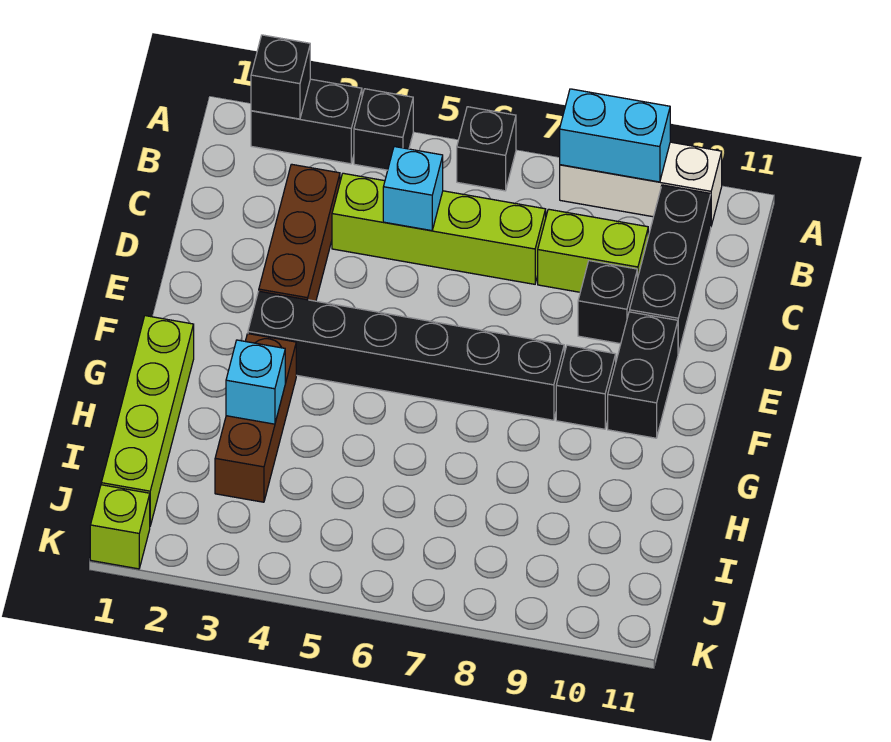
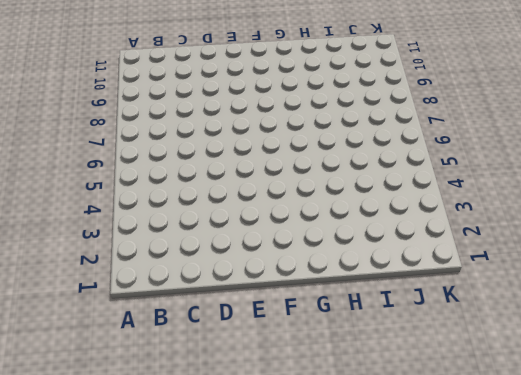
none -> black 1x2 brick [251,79,362,164]
none -> black 1x1 brick [354,89,413,170]
none -> black 1x1 brick [457,107,516,191]

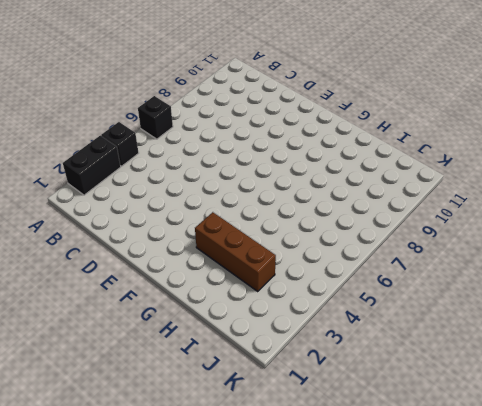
none -> white 1x3 brick [560,142,722,226]
none -> black 1x3 brick [630,185,711,353]
none -> brown 1x3 brick [259,164,340,301]

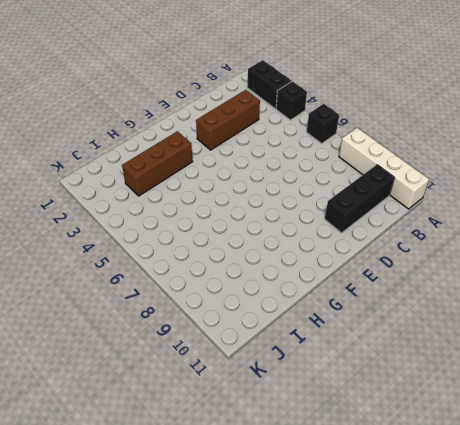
white 1x4 brick [339,128,429,209] -> white 1x3 brick [560,142,722,226]
none -> lime 1x4 brick [332,173,546,284]
none -> lime 1x2 brick [538,209,648,292]
none -> black 1x1 brick [578,261,637,344]

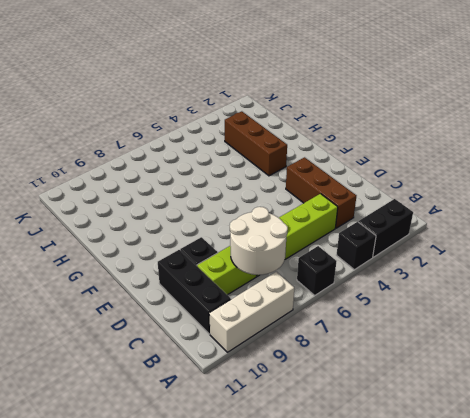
white 2x2 round brick [230,207,288,275] -> none
none -> black 1x2 brick [608,312,678,438]
none -> black 1x6 brick [248,291,564,420]
none -> black 1x1 brick [556,345,616,429]

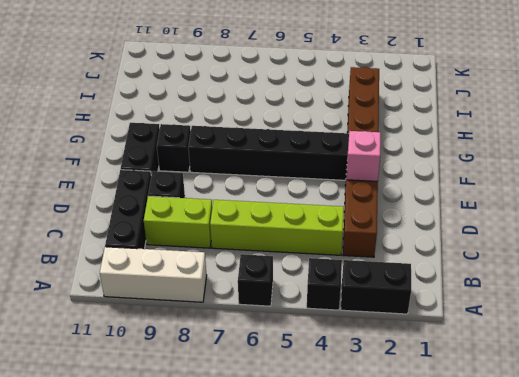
pink 1x1 brick [347,131,381,181] -> none
none -> lime 1x4 brick [101,316,194,526]
none -> lime 1x1 brick [90,485,150,569]
none -> black 1x1 brick [251,35,310,119]

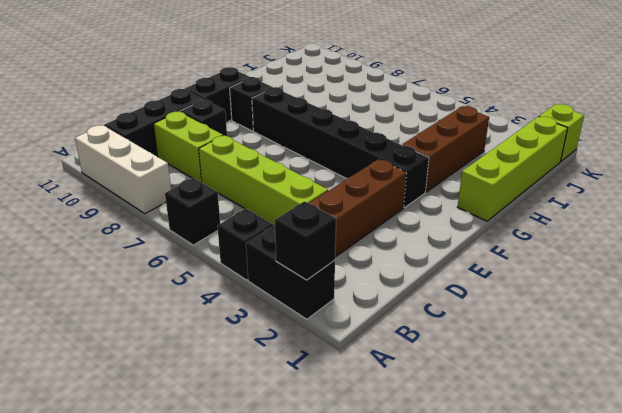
none -> cyan 1x2 brick [560,89,670,182]
none -> cyan 1x1 brick [383,147,443,231]
none -> cyan 1x1 brick [226,340,285,424]

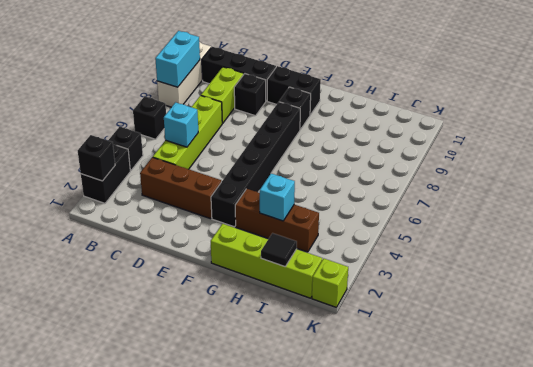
black 1x1 tile [261,233,297,267] -> none

